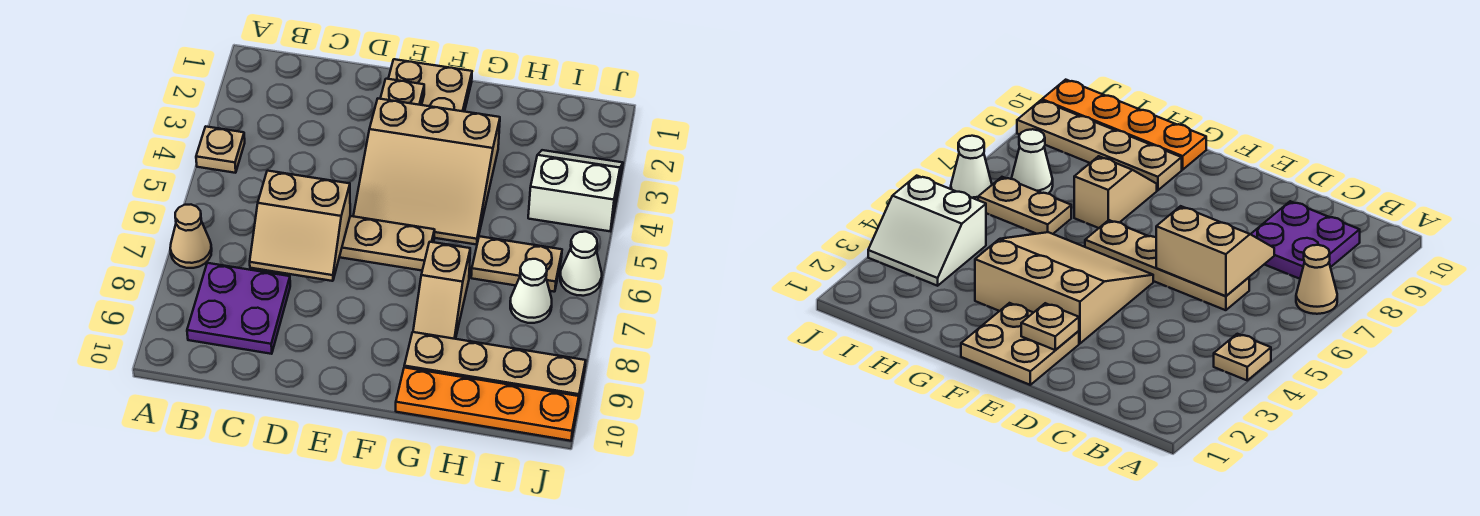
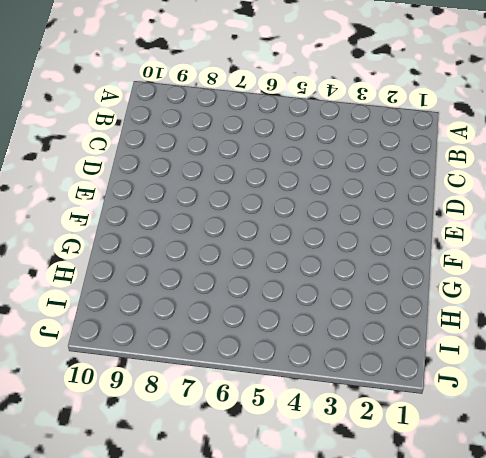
none -> tan 1x1 plate [196,127,245,173]
none -> tan 1x1 cone [170,205,212,268]
none -> purple 2x2 plate [187,263,290,354]

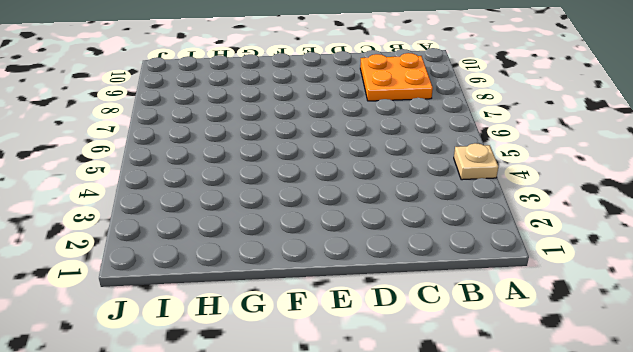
orange 2x2 plate [360,53,433,101] -> purple 2x2 plate [187,263,290,354]
none -> tan 1x1 cone [170,205,212,268]
none -> tan 1x4 plate [340,216,435,270]
none -> tan 2x2 plate [388,59,472,112]

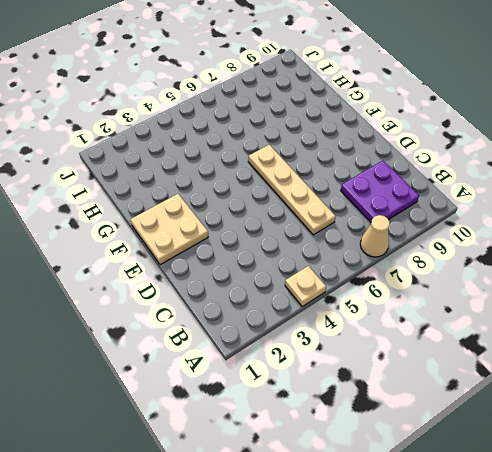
none -> tan 3x3 slope [353,99,500,245]
none -> tan 1x2 slope [413,242,470,339]
none -> tan 1x4 plate [404,332,586,402]

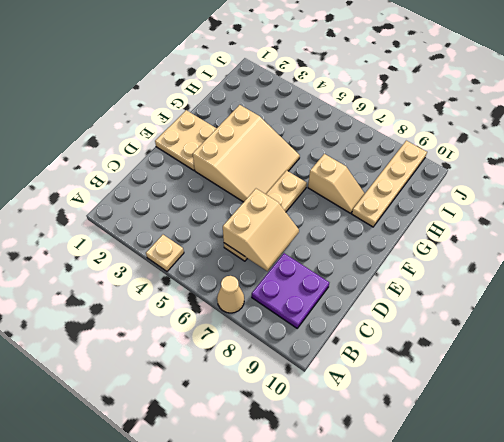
none -> orange 1x4 plate [396,367,579,441]
none -> tan 1x2 plate [471,236,562,292]
none -> white 2x2 slope [528,150,623,231]

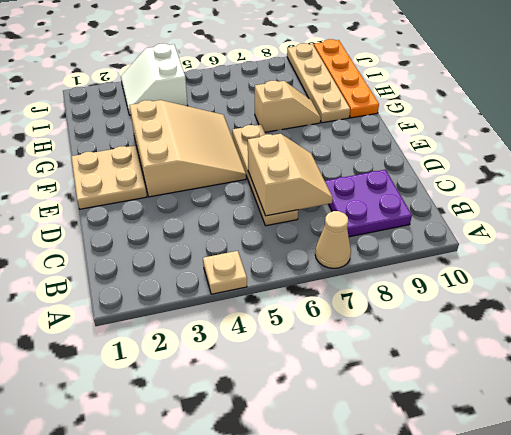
none -> tan 1x2 plate [471,236,562,292]
none -> white 1x1 cone [510,259,552,323]
none -> white 1x1 cone [560,232,602,296]

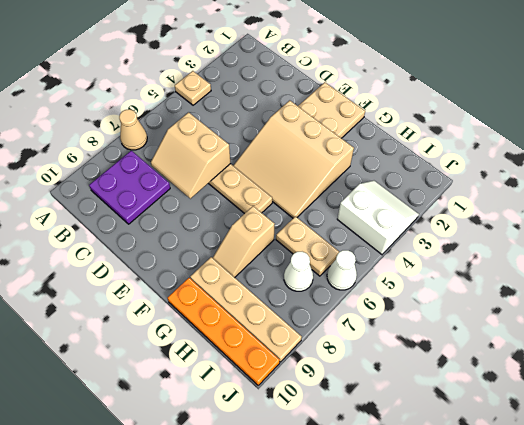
none -> tan 1x1 plate [380,79,424,105]

